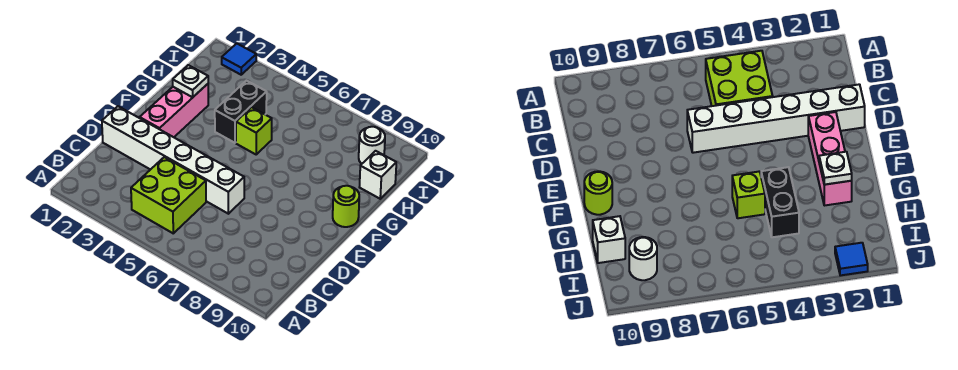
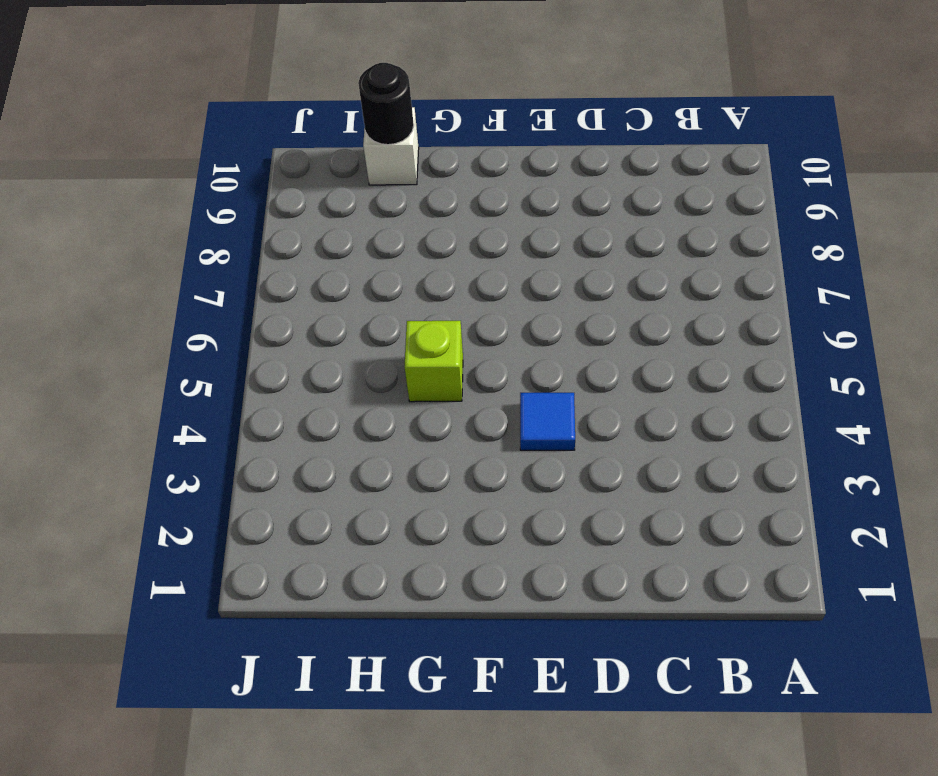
blue 1x1 tile [520,393,575,450] -> blue 1x1 tile moved to [222,43,256,75]
black 1x1 round brick [358,63,414,145] -> none
none -> lime 2x2 brick [131,157,206,233]
none -> white 1x6 brick [102,106,244,214]

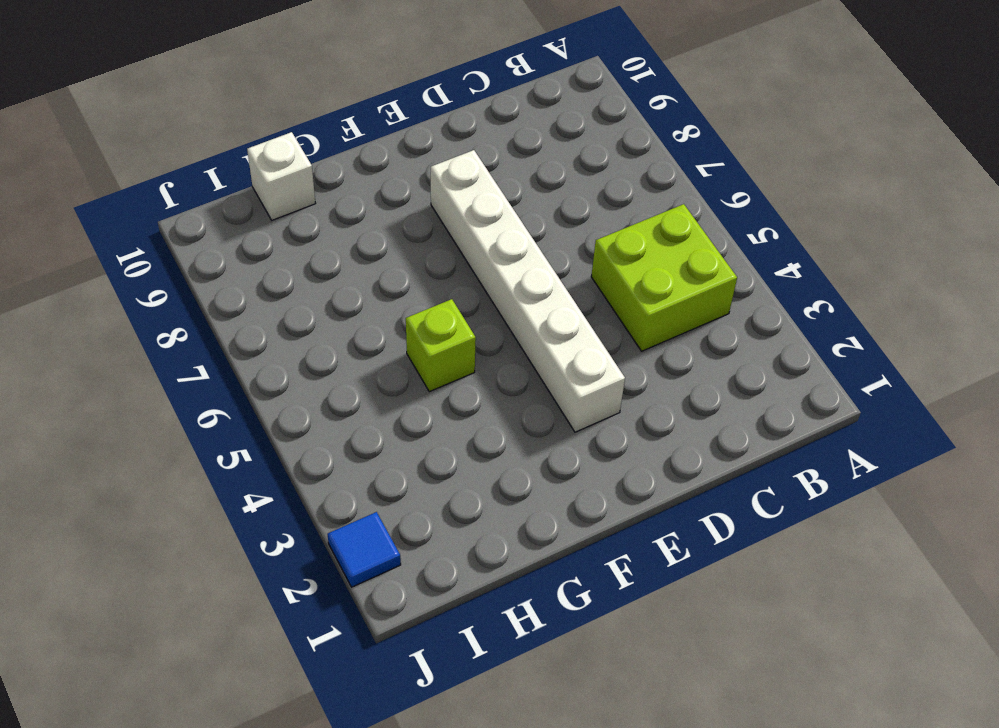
white 1x6 brick [431,150,625,432] -> white 1x6 brick moved to [102,106,244,214]
none -> pink 1x3 brick [140,84,208,137]
none -> lime 1x1 round brick [333,186,359,227]

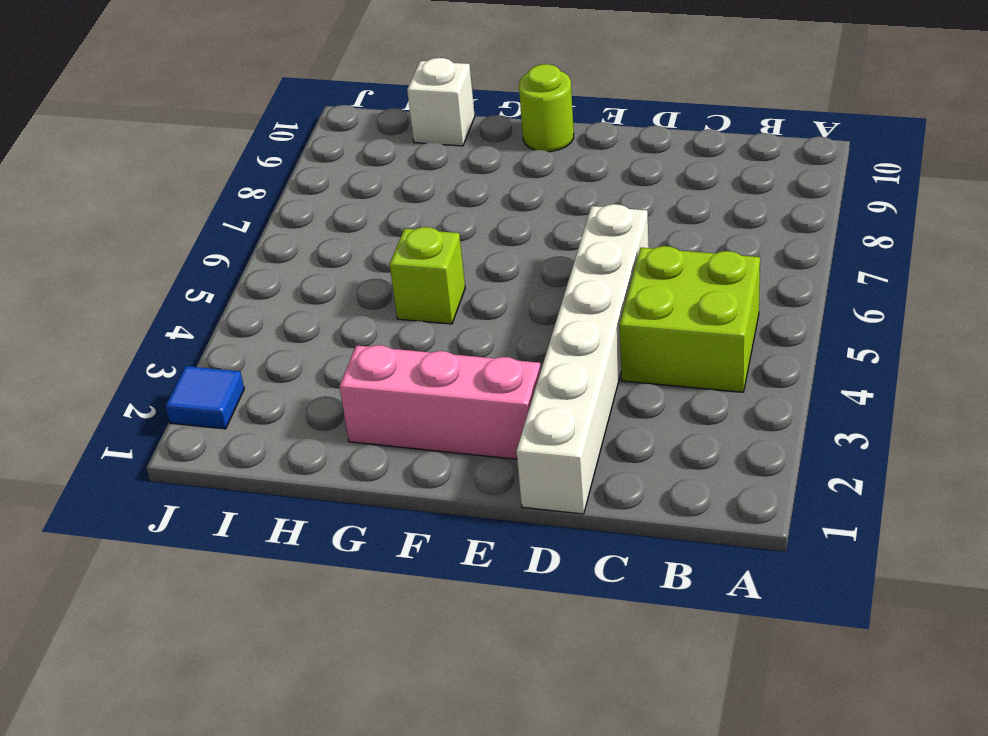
none -> black 1x2 brick [215,81,267,143]
none -> white 1x1 round brick [359,127,385,164]

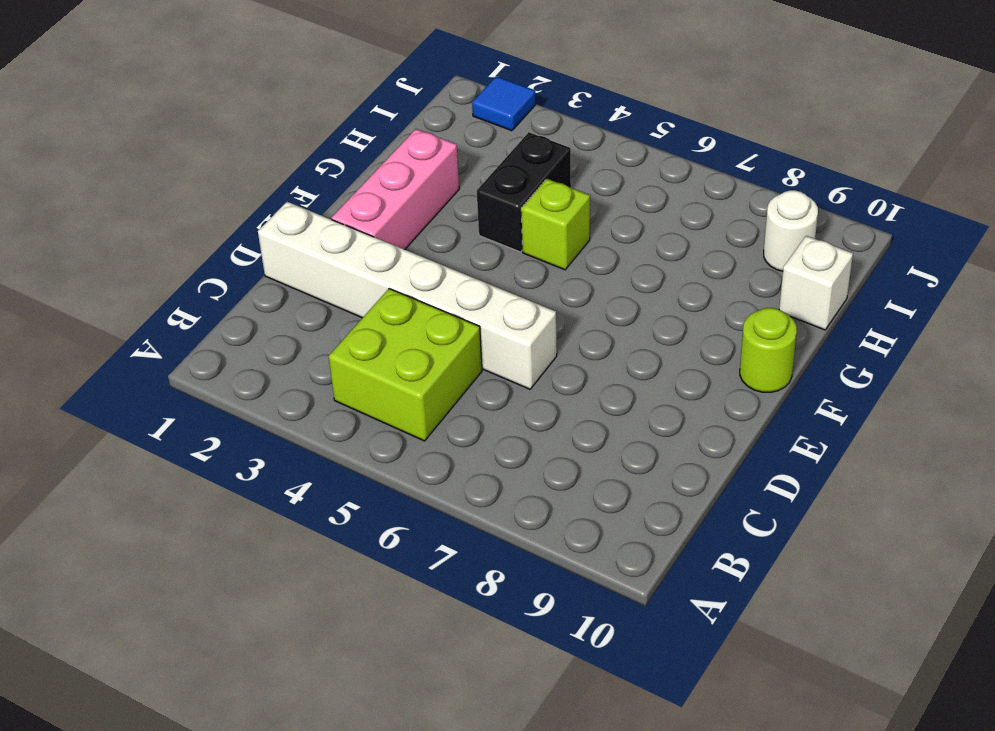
none -> white 1x1 plate [173,65,208,97]

